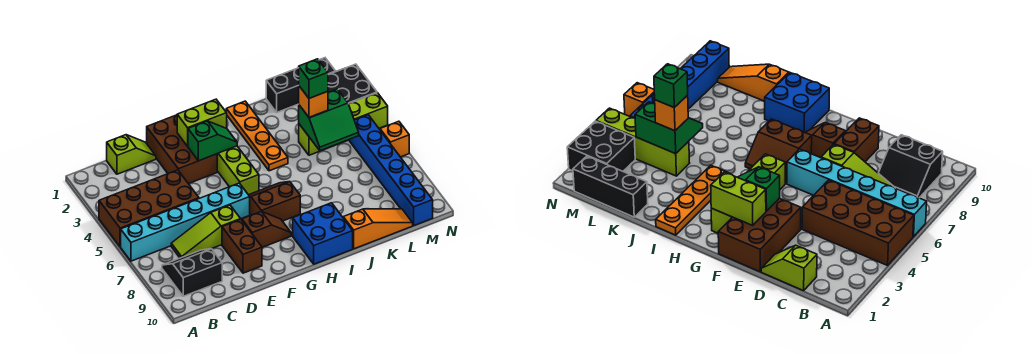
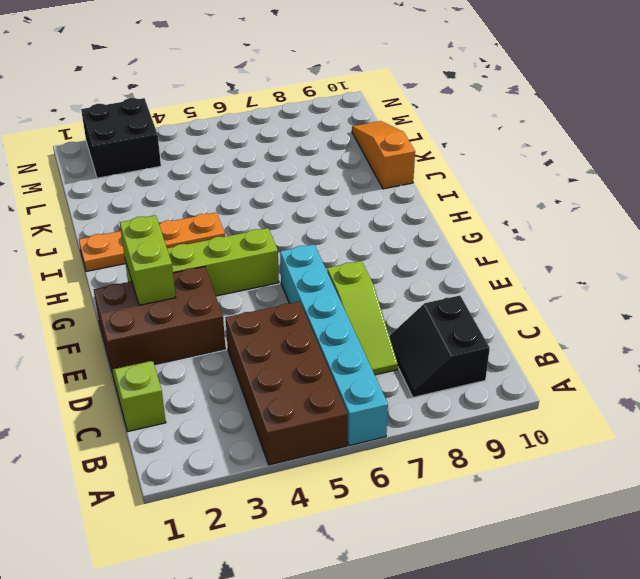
none -> brown 1x2 brick [222,220,262,273]
none -> brown 1x2 slope [242,211,291,247]
none -> brown 2x2 slope [249,182,300,221]

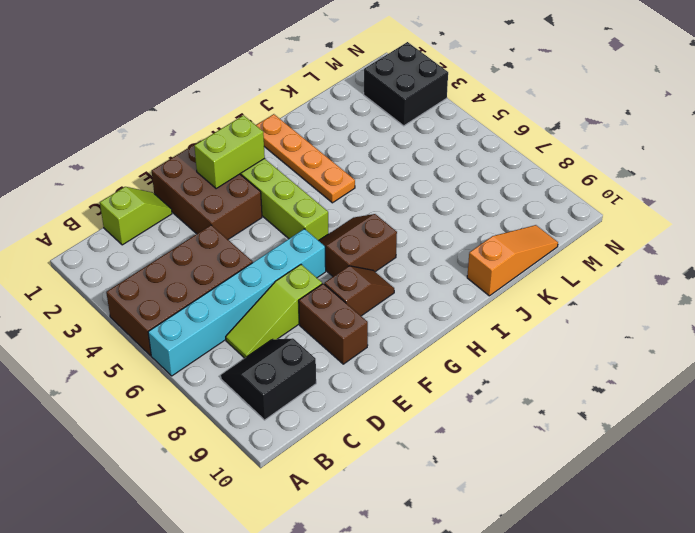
none -> blue 2x2 brick [293,203,353,264]
none -> black 1x3 brick [266,58,335,112]
none -> lime 1x4 brick [299,93,388,155]

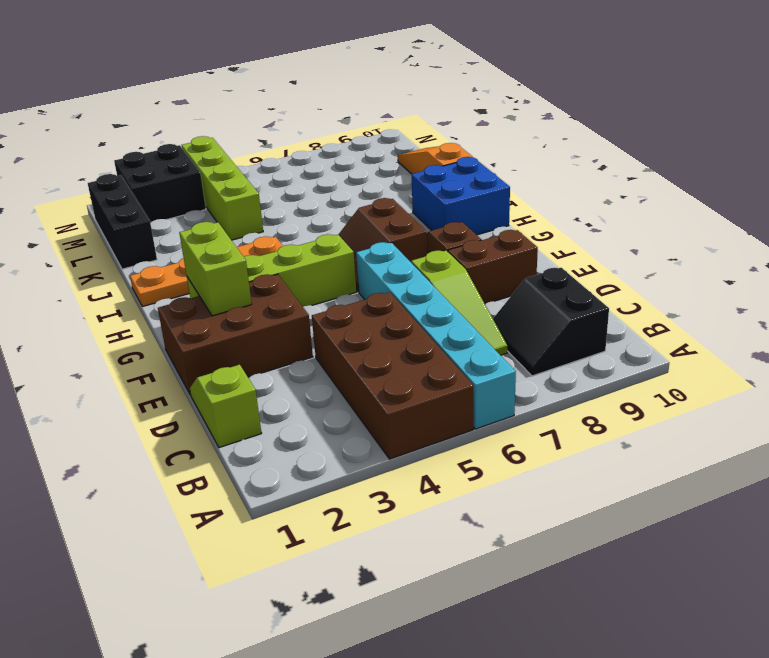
none -> blue 1x6 brick [349,115,433,225]
none -> orange 1x1 brick [380,121,409,157]
none -> green 1x2 slope [188,121,237,161]

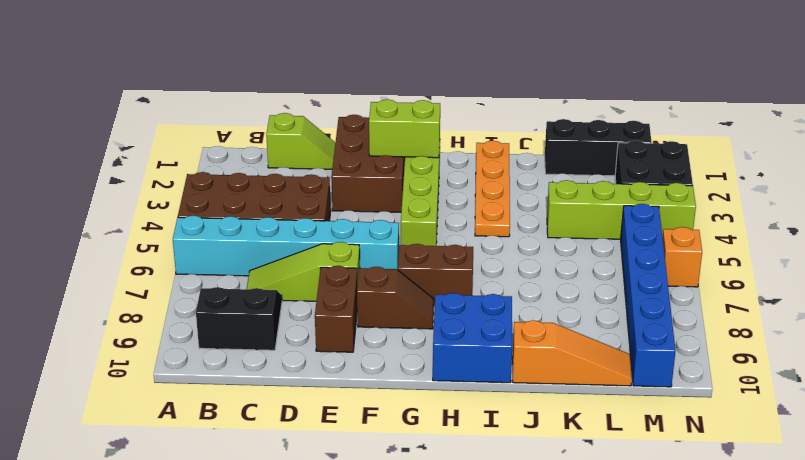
none -> green 1x2 slope [188,121,237,161]
none -> green 2x2 slope [299,89,359,151]
none -> orange 1x1 brick [299,86,328,117]

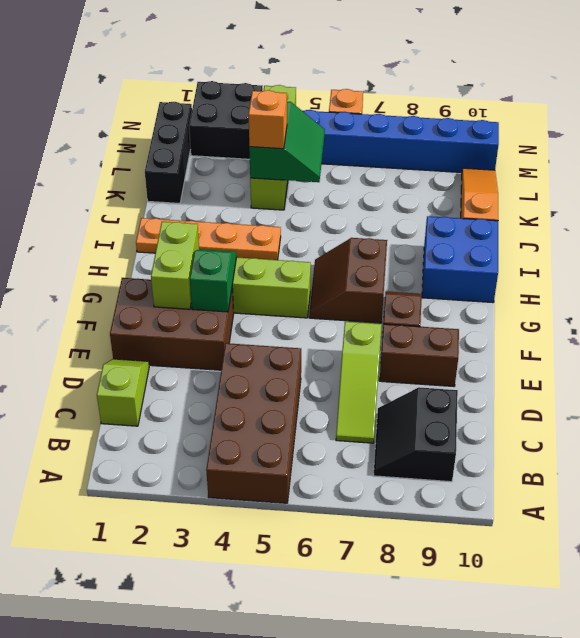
none -> cyan 1x6 brick [121,183,250,261]
none -> green 1x1 brick [299,59,328,98]

